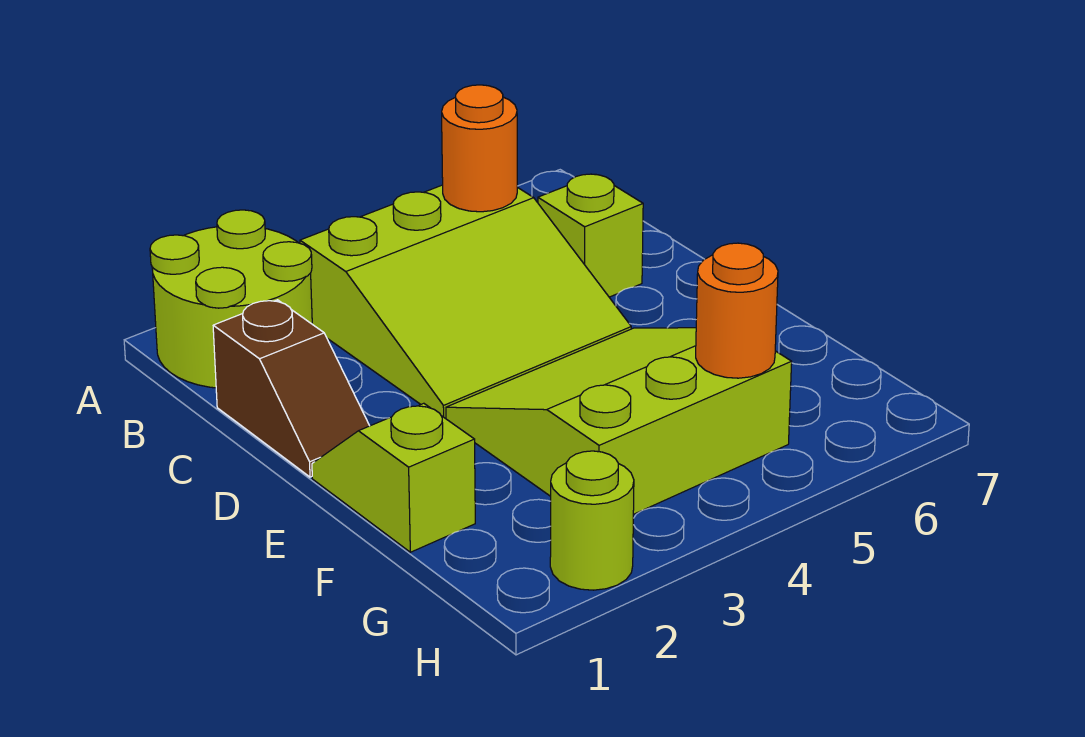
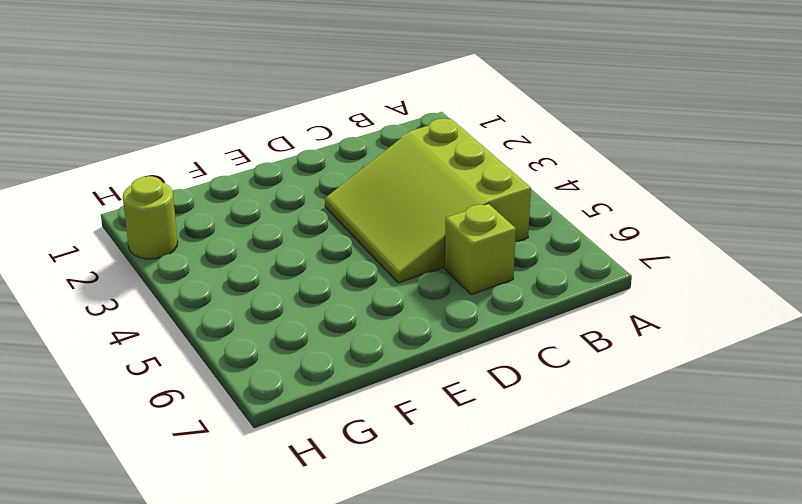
none -> lime 2x2 round brick [150,210,312,388]
none -> brown 1x2 slope [213,300,369,477]

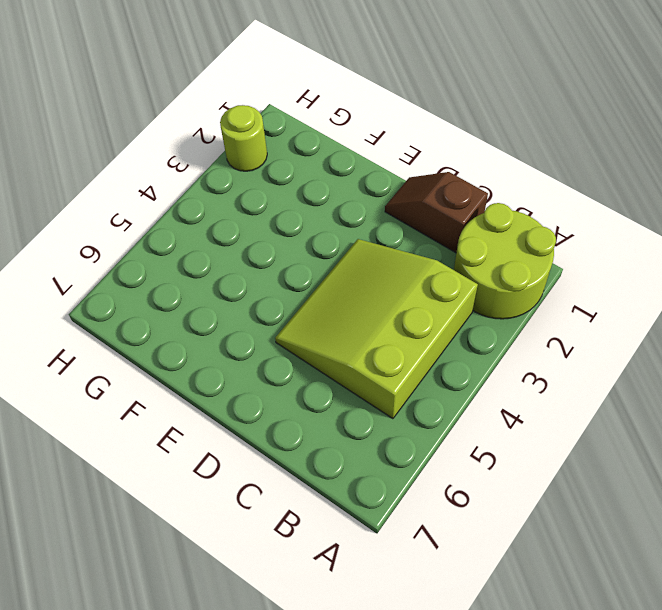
none -> lime 1x1 brick [538,174,643,297]
none -> lime 1x2 slope [312,403,475,552]

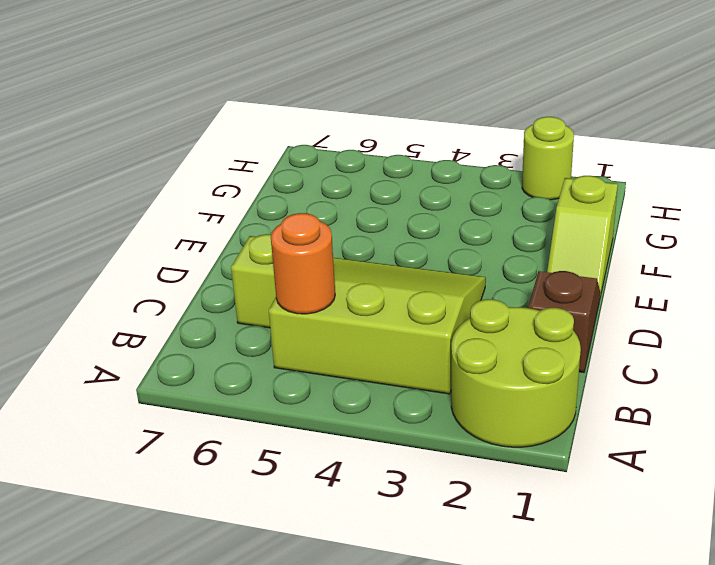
none -> lime 3x3 slope [446,328,792,514]
none -> orange 1x1 round brick [696,243,778,378]

